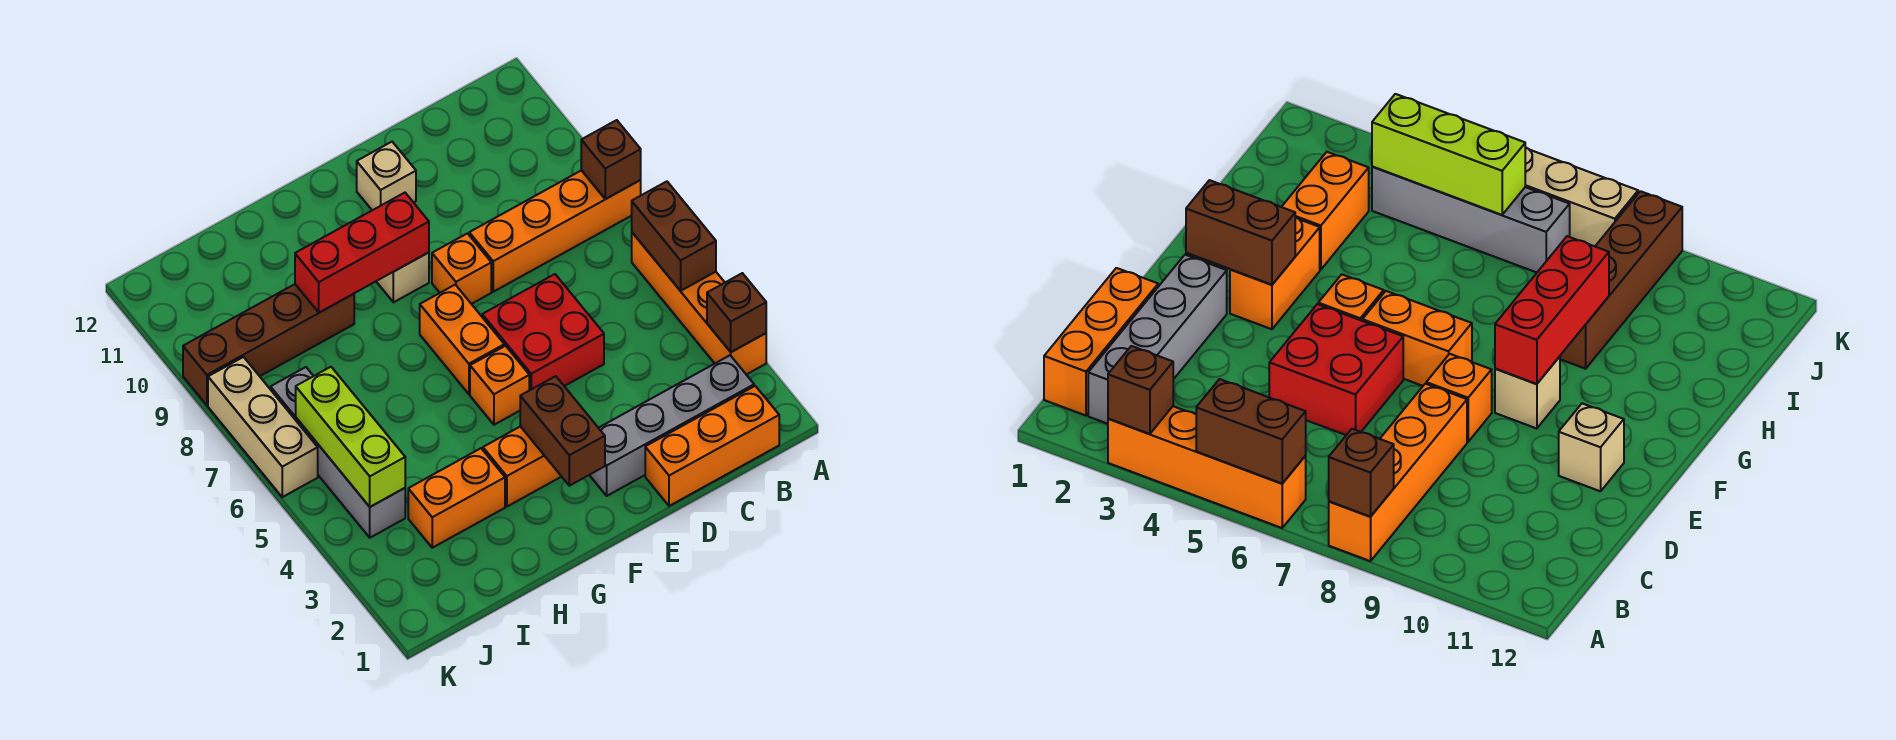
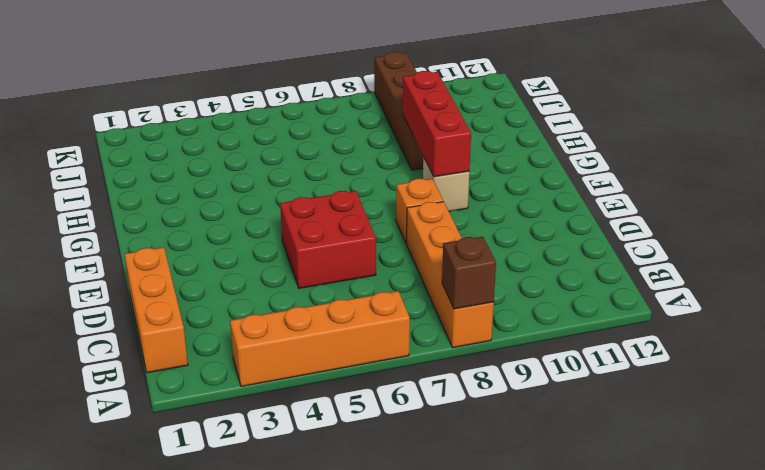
none -> grey 1x4 brick [590,355,754,496]
none -> tan 1x1 brick [357,142,416,210]
none -> orange 1x2 brick [483,427,562,506]

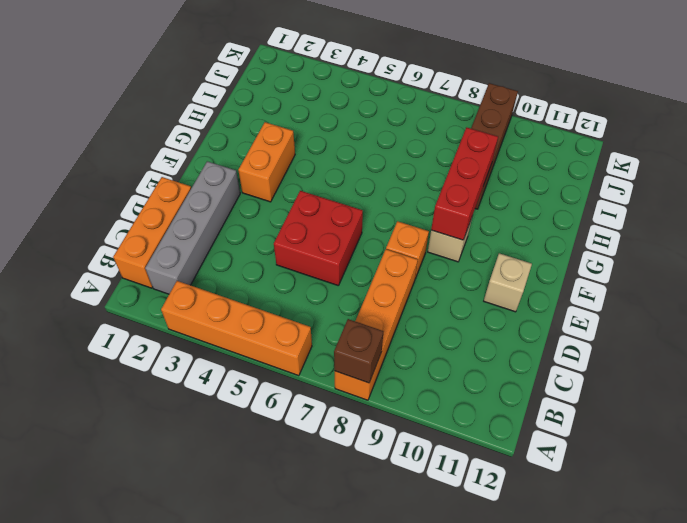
none -> orange 1x1 brick [470,346,529,425]
none -> orange 1x2 brick [420,285,504,394]
none -> orange 1x2 brick [408,448,505,548]

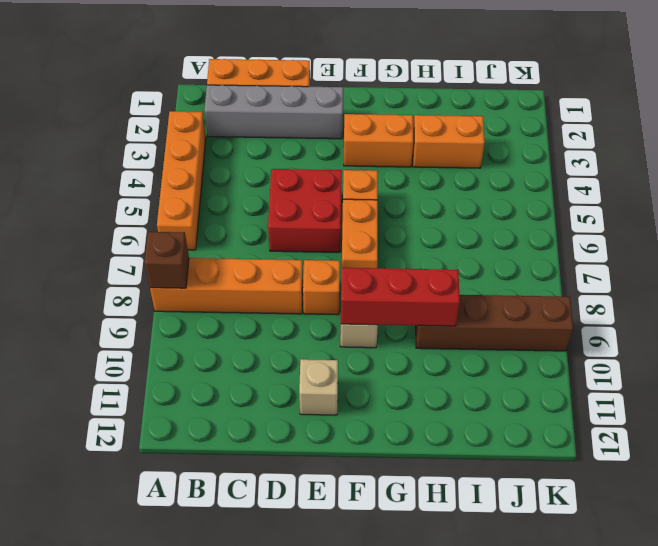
none -> grey 1x4 brick [271,367,405,538]
none -> tan 1x3 brick [208,357,318,497]
none -> brown 1x1 brick [707,273,766,352]

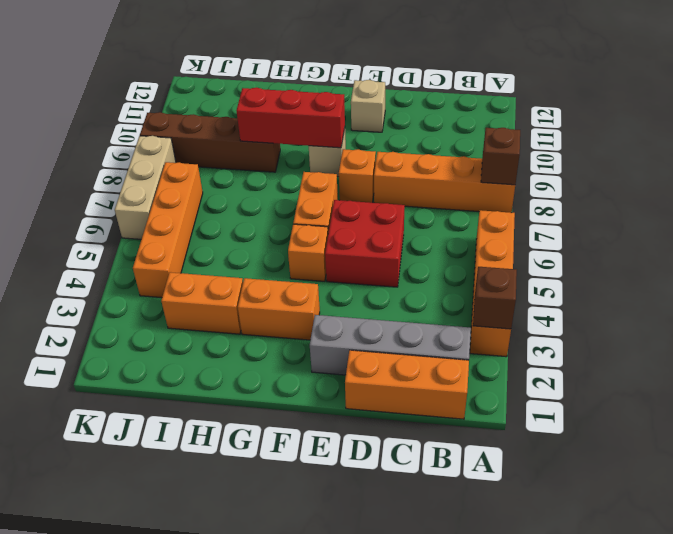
orange 1x4 brick [133,162,203,298] -> grey 1x4 brick [271,367,405,538]
none -> brown 1x2 brick [632,181,716,291]
none -> brown 1x2 brick [520,376,605,486]
none -> lime 1x3 brick [296,367,405,507]

